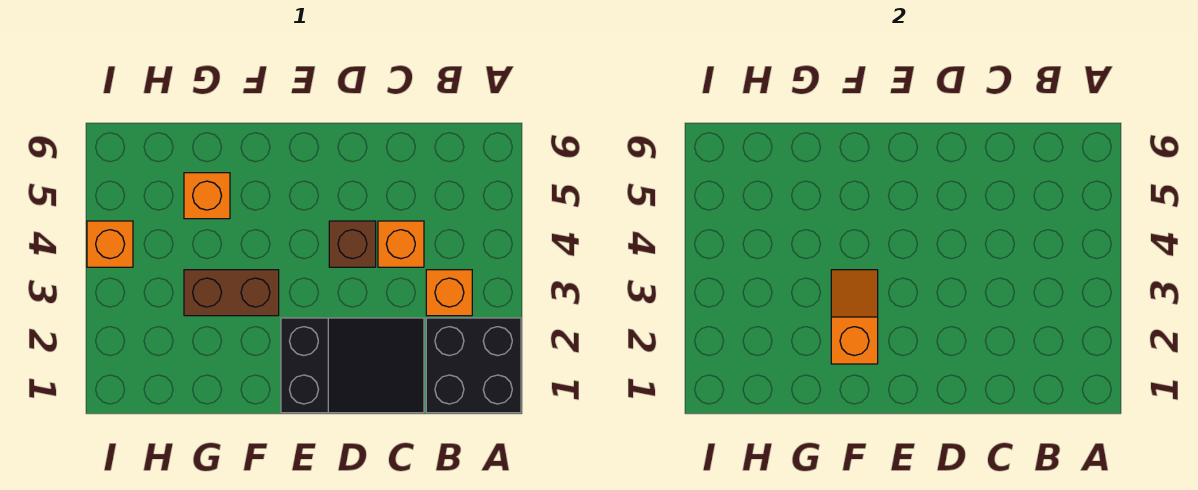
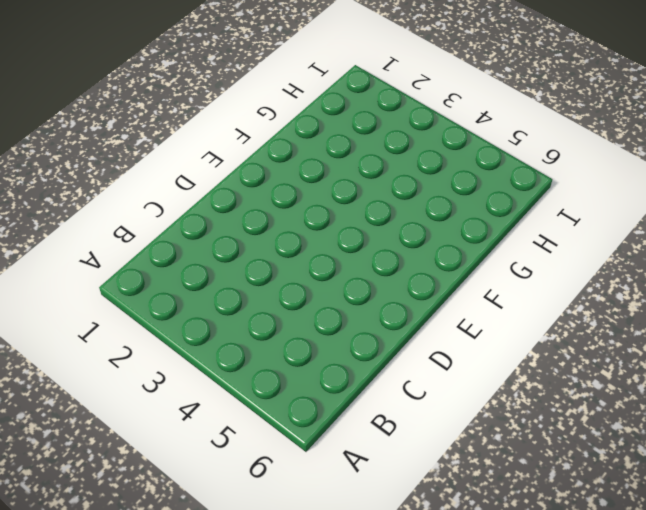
none -> black 2x2 brick [426,318,521,413]
none -> orange 1x1 brick [426,270,472,316]

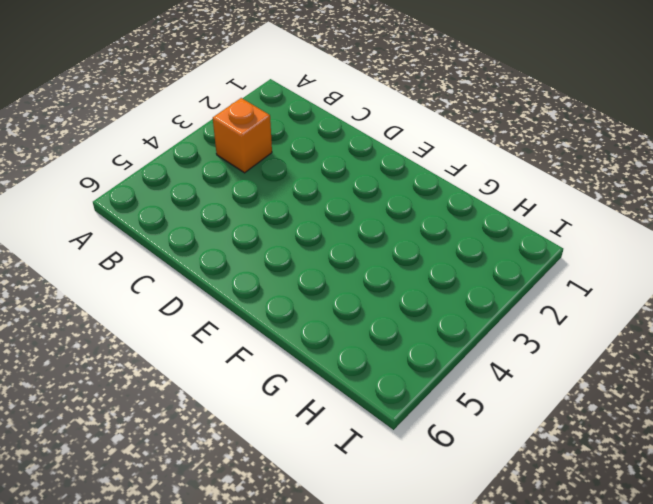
none -> black 2x2 brick [426,318,521,413]
none -> black 2x3 slope [281,318,424,413]

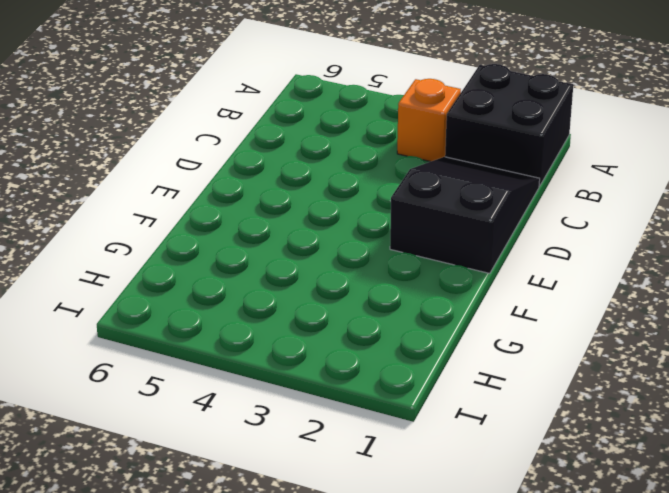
none -> orange 1x1 brick [378,221,424,267]
none -> brown 1x1 brick [329,221,376,267]

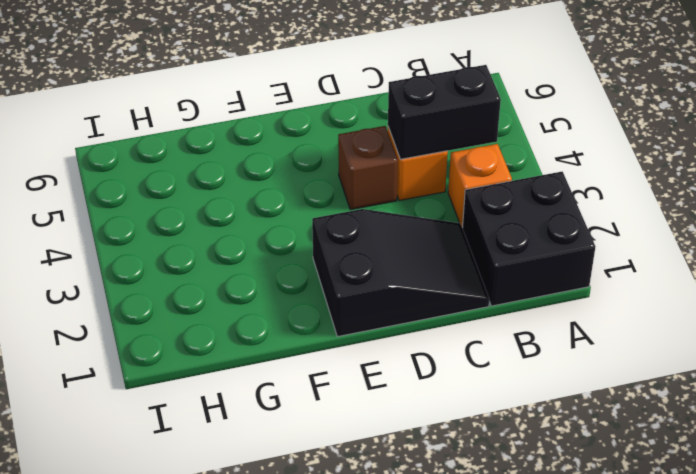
black 1x2 brick [388,65,501,159] -> none
none -> brown 1x2 brick [184,270,279,316]
none -> orange 1x1 brick [184,173,230,219]

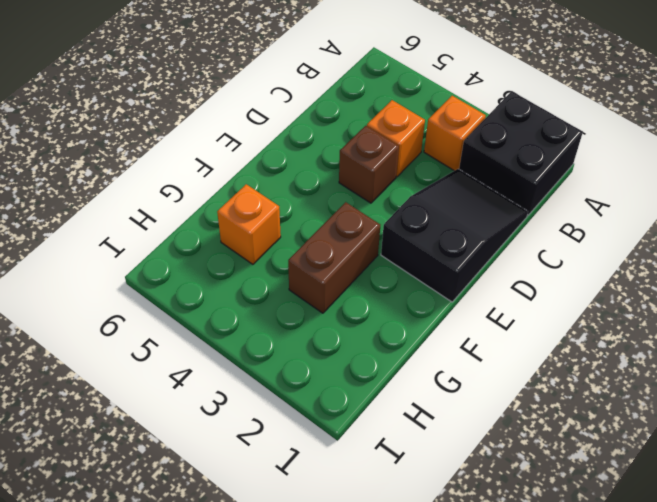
none -> orange 1x1 brick [87,221,133,267]
none -> orange 1x2 slope [831,270,878,364]

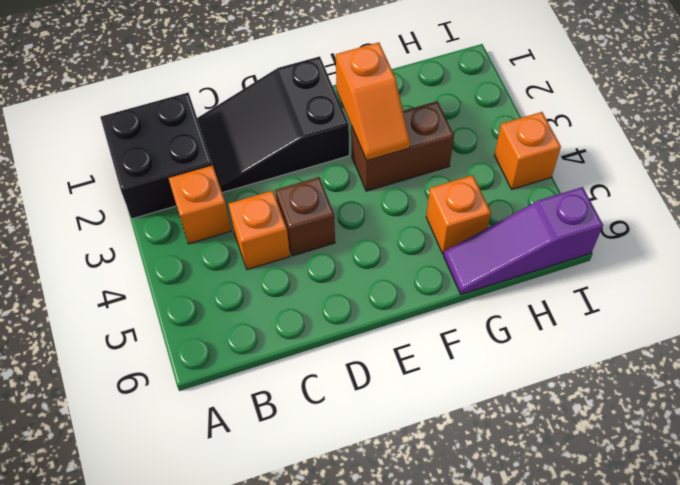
purple 1x3 slope [444,187,603,294] -> none

